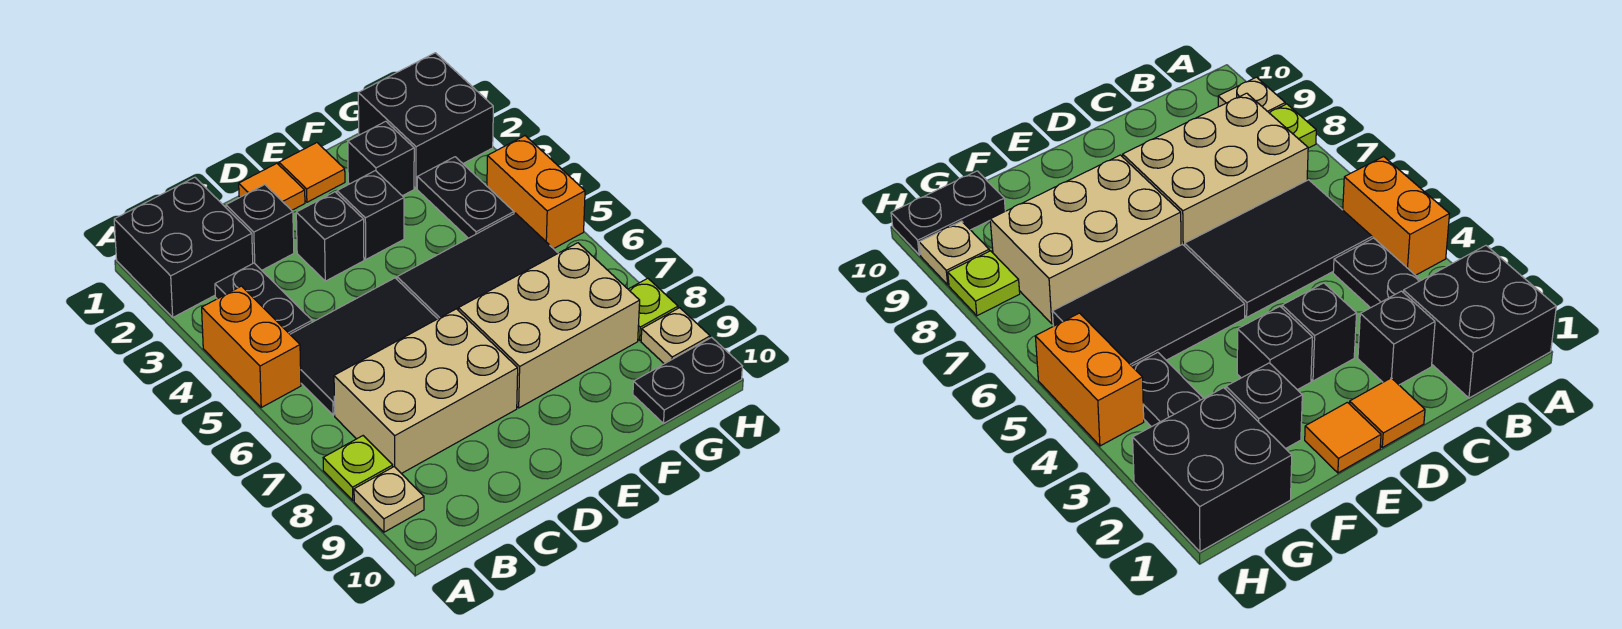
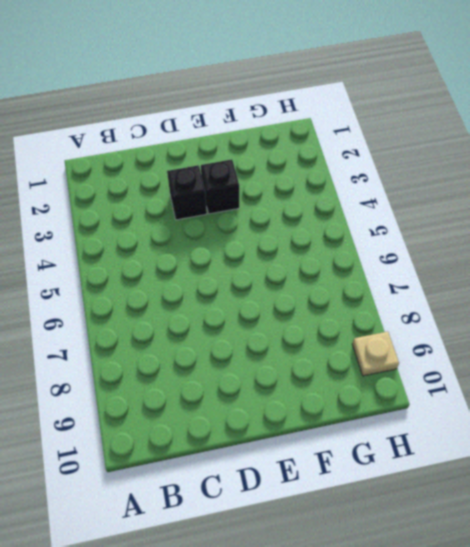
none -> black 2x2 brick [114,177,253,317]
none -> orange 1x2 brick [202,286,301,407]
none -> lime 1x1 plate [323,436,393,500]

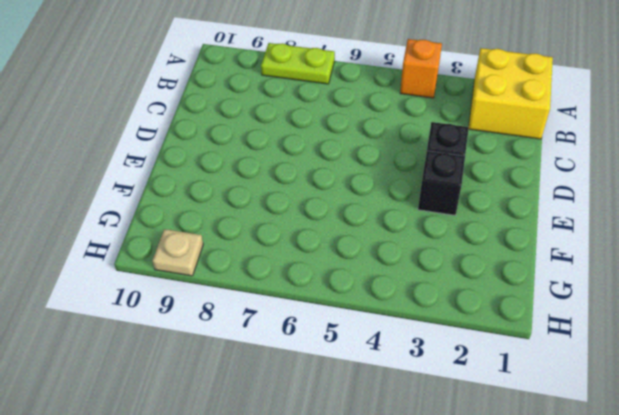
yellow 2x2 brick [469,48,553,139] -> black 2x2 brick [114,177,253,317]
orange 1x1 brick [400,39,442,98] -> orange 1x2 brick [202,286,301,407]
lime 1x2 plate [261,43,335,84] -> lime 1x1 plate [323,436,393,500]
none -> tan 1x1 plate [354,467,424,532]
none -> black 1x2 plate [215,263,312,334]
none -> black 2x3 tile [290,278,437,415]

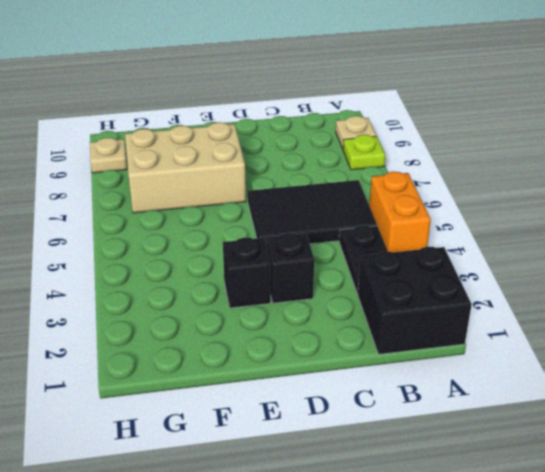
none -> tan 2x3 brick [334,309,518,474]
none -> black 1x1 brick [226,185,294,270]
none -> orange 1x1 tile [239,163,305,210]

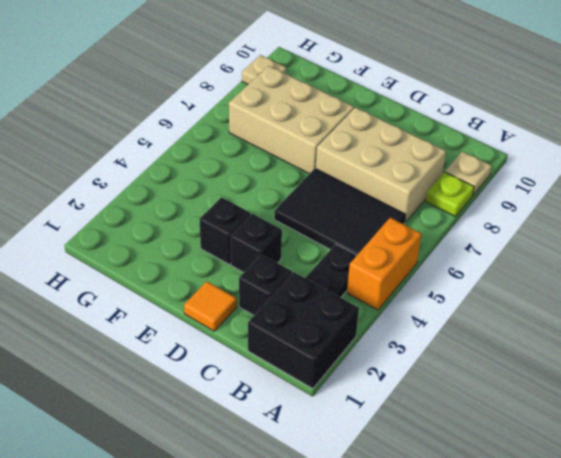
none -> orange 1x1 tile [279,143,345,202]
none -> black 2x3 tile [397,213,558,319]
none -> black 1x1 brick [348,121,414,196]

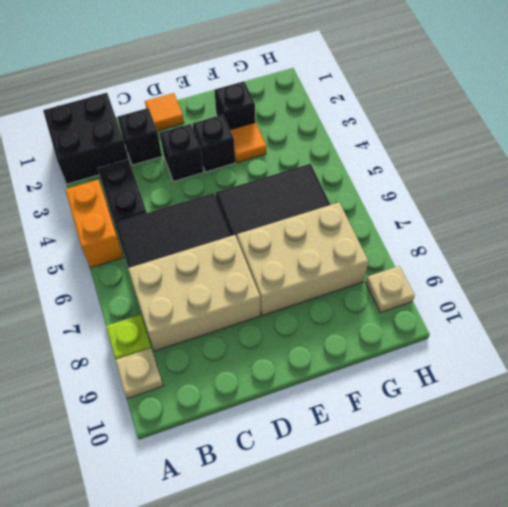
orange 1x1 tile [230,123,266,163] -> orange 1x1 tile moved to [279,143,345,202]
none -> black 2x2 brick [358,53,493,188]
none -> black 1x2 plate [417,157,514,238]
none -> black 1x2 plate [633,337,743,423]

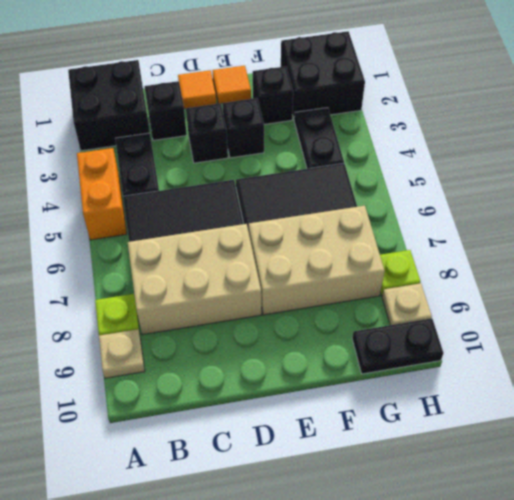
none -> orange 1x2 brick [487,136,585,249]

